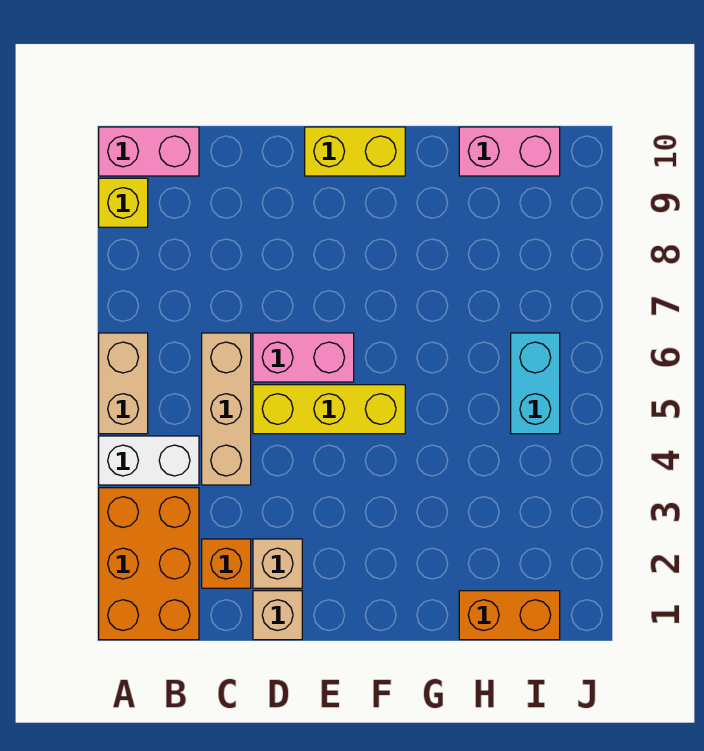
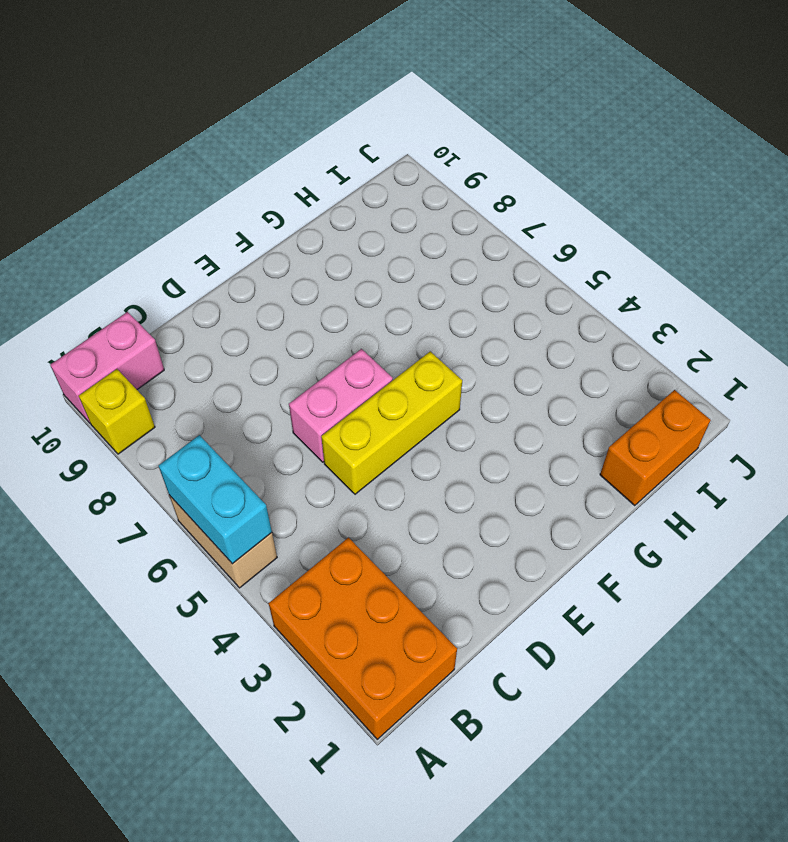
cyan 1x2 brick [159,435,272,564] -> cyan 1x2 brick moved to [511,333,560,434]
none -> white 1x2 brick [99,436,199,485]
none -> orange 1x1 brick [202,539,251,588]
none -> tan 1x3 brick [202,333,251,485]

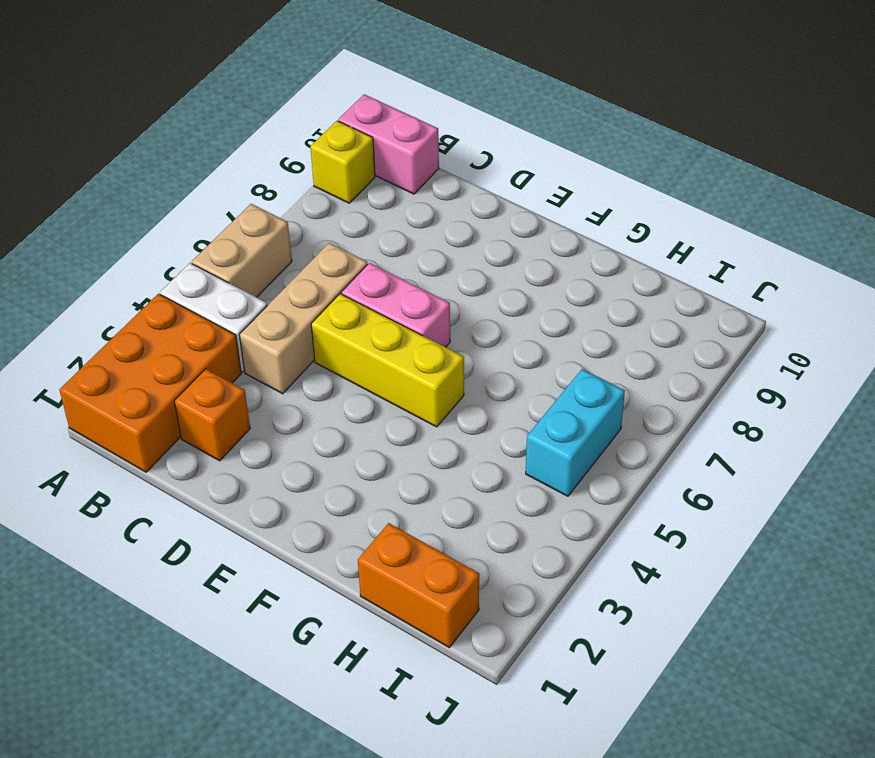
none -> tan 1x1 brick [253,591,302,640]
none -> tan 1x1 brick [253,539,302,588]
none -> yellow 1x2 brick [305,127,405,176]

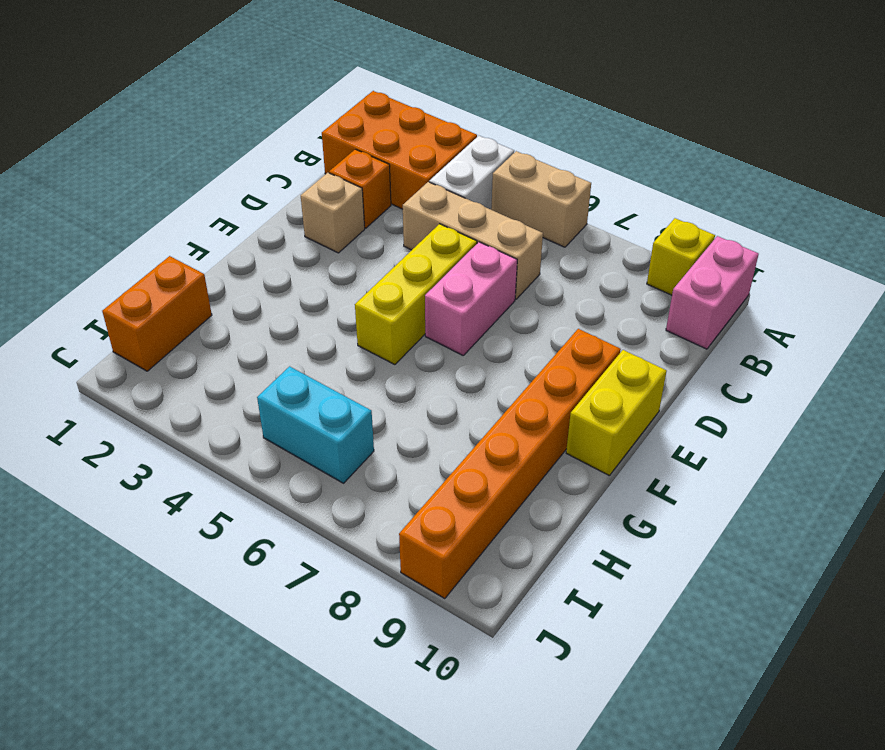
orange 1x6 brick [399,329,621,599] -> none
none -> tan 1x1 brick [253,591,302,640]
none -> pink 1x2 brick [459,127,560,176]

